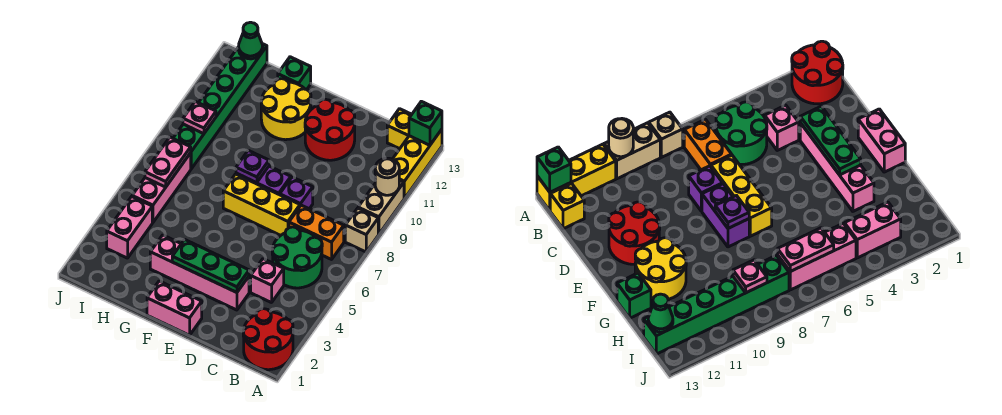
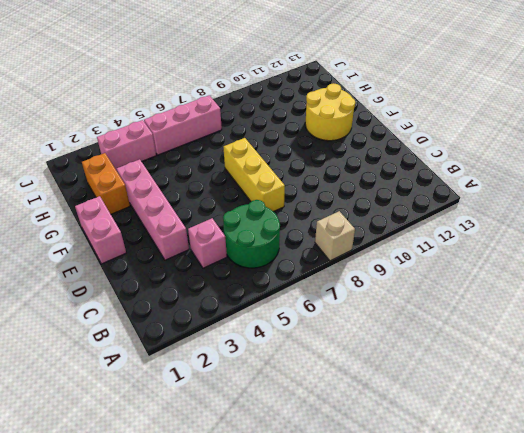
orange 1x2 brick [82,153,130,214] -> orange 1x2 brick moved to [289,205,344,259]
none -> red 2x2 round brick [243,309,293,370]
none -> tan 1x2 brick [358,180,404,234]
none -> yellow 1x3 brick [393,129,442,198]

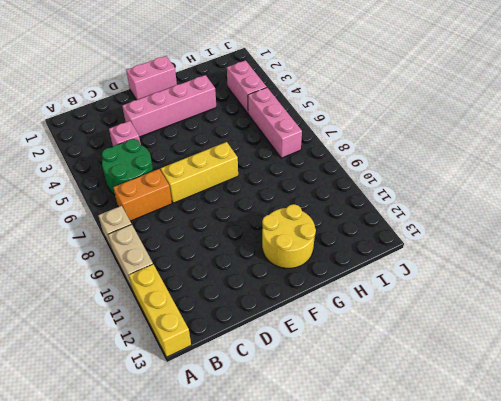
none -> red 2x2 round brick [243,309,293,370]
none -> yellow 1x1 brick [387,109,412,149]
none -> purple 1x1 brick [280,177,313,209]

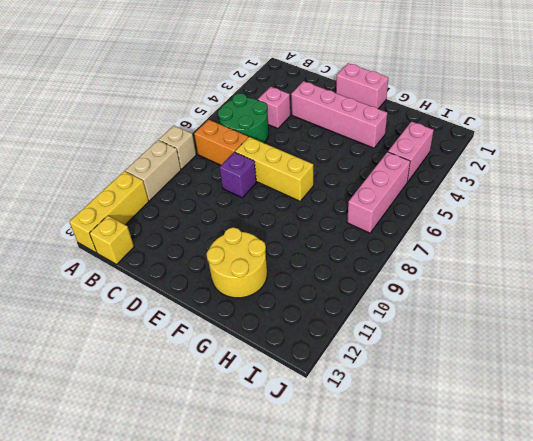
none -> red 2x2 round brick [243,309,293,370]
none -> red 2x2 round brick [305,99,355,160]
none -> purple 1x2 brick [236,166,291,195]

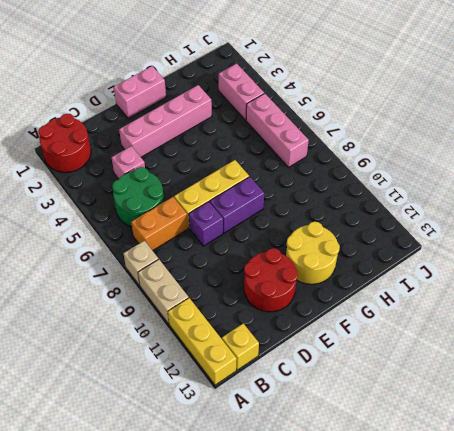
none -> green 1x1 brick [278,57,311,90]
none -> green 1x6 brick [173,44,267,169]
none -> tan 1x1 round brick [375,158,399,195]

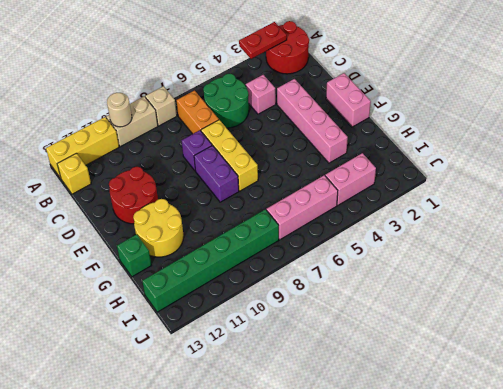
red 1x2 plate [239,22,287,59] -> none
none -> green 1x1 brick [409,101,442,145]
none -> green 1x3 plate [172,239,249,293]
none -> purple 1x1 plate [236,150,269,183]

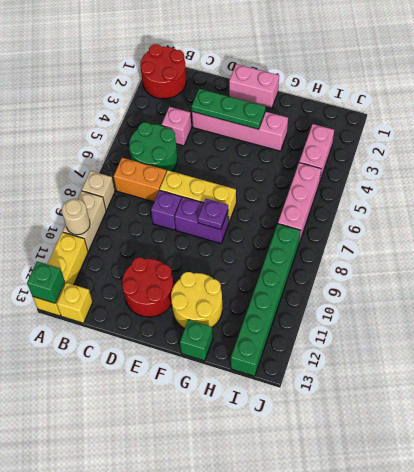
none -> pink 1x2 plate [145,137,191,187]
none -> pink 1x1 plate [183,101,216,134]
none -> green 1x1 cone [239,22,263,59]

